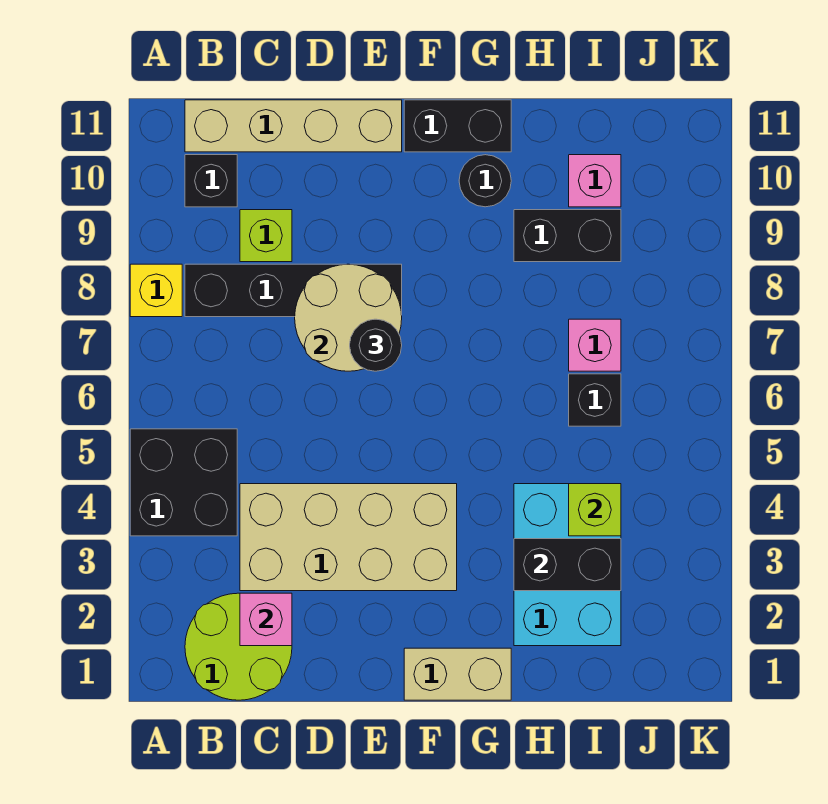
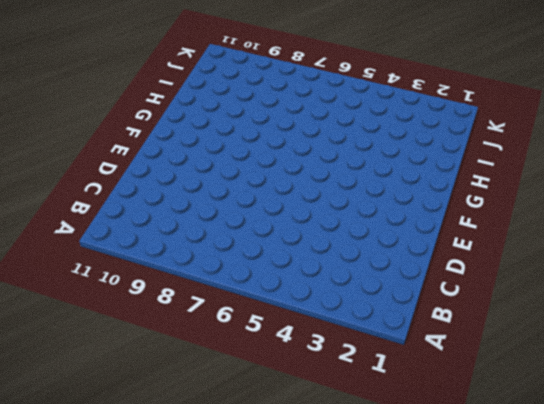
none -> black 2x2 brick [130,429,237,536]
none -> yellow 1x1 brick [130,264,182,317]
none -> lime 2x2 round brick [185,593,292,700]

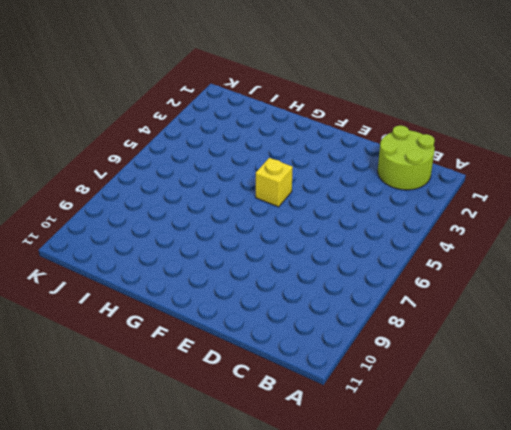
yellow 1x1 brick [256,158,293,207] -> yellow 1x1 brick moved to [130,264,182,317]
none -> black 2x2 brick [130,429,237,536]
none -> black 1x4 brick [185,264,402,317]
none -> black 1x1 brick [185,155,237,207]

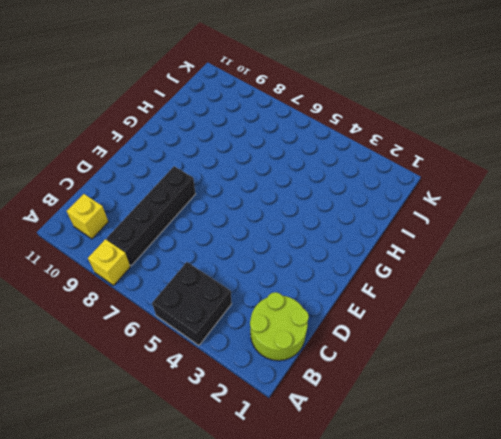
yellow 1x1 brick [67,194,108,239] -> black 1x1 brick [185,155,237,207]
none -> tan 1x4 brick [185,100,402,152]
none -> tan 2x4 brick [240,484,457,591]
none -> lime 1x1 brick [240,210,292,262]

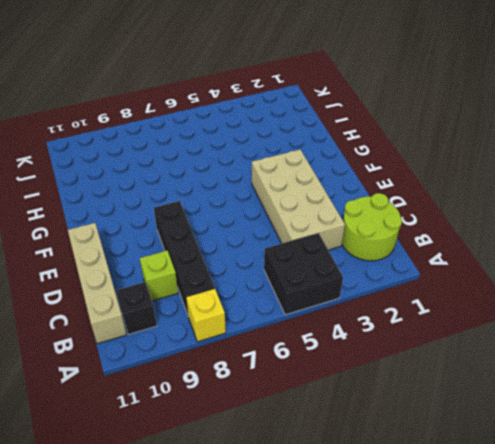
none -> tan 1x2 brick [404,648,511,700]
none -> black 1x2 brick [404,100,511,152]
none -> black 1x1 round brick [459,155,511,207]

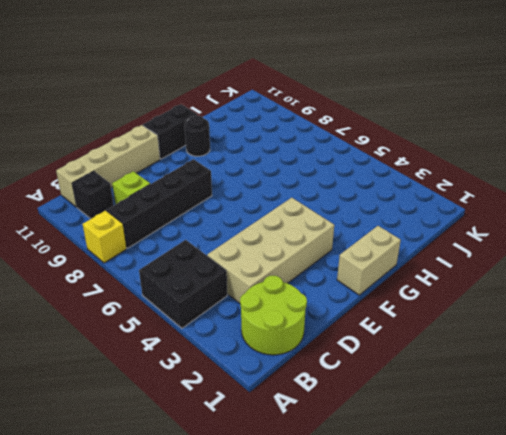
none -> cyan 2x3 brick [514,484,621,646]
none -> black 1x2 brick [514,210,621,262]
none -> black 1x1 brick [569,374,621,426]

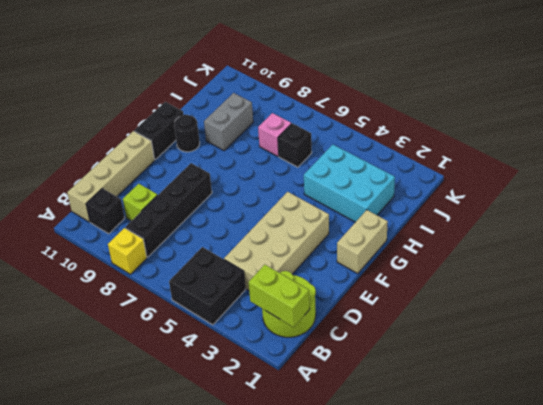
lime 1x2 brick [249,265,310,327] -> none
grey 1x2 brick [204,93,253,150] -> black 1x2 brick [514,210,621,262]
none -> pink 1x1 brick [569,155,621,207]
none -> pink 1x1 brick [240,593,292,646]
none -> tan 2x2 round brick [295,264,402,371]

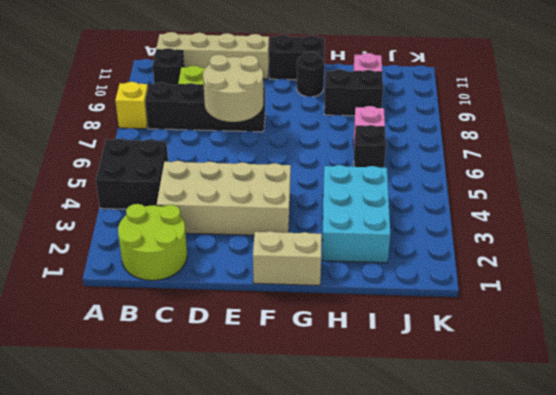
none -> pink 1x1 brick [240,593,292,646]
none -> black 1x2 brick [514,539,621,591]
none -> lime 1x1 brick [569,484,621,536]

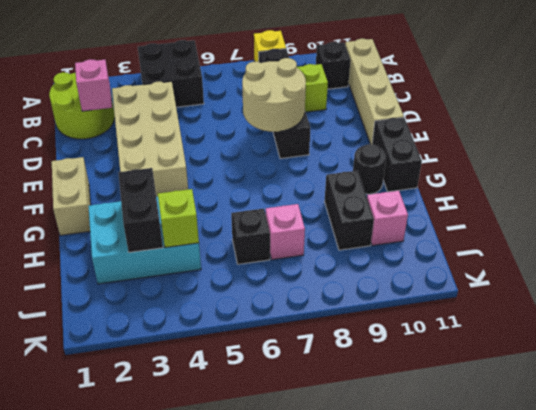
none -> black 1x1 round brick [350,319,402,371]

